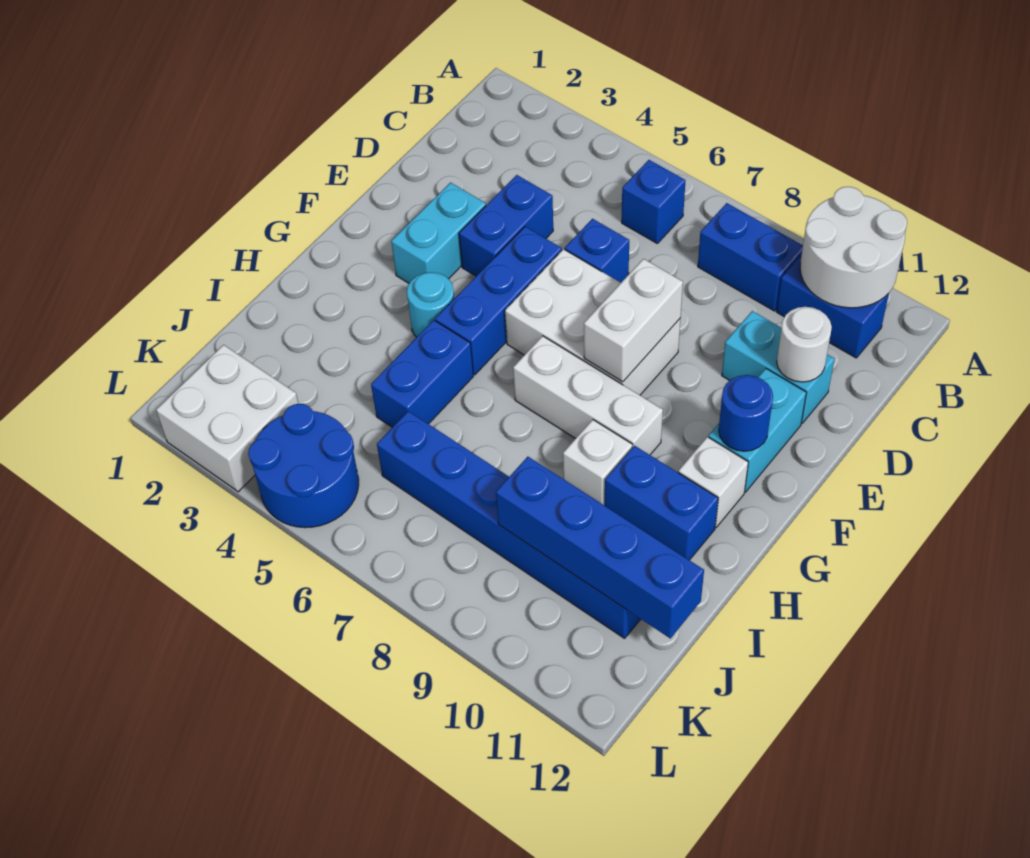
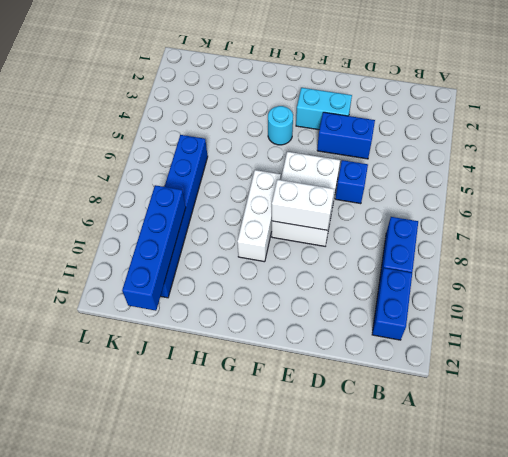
none -> blue 1x1 brick [622,160,686,243]
none -> cyan 1x2 brick [722,311,834,423]
none -> blue 1x3 brick [435,227,562,375]

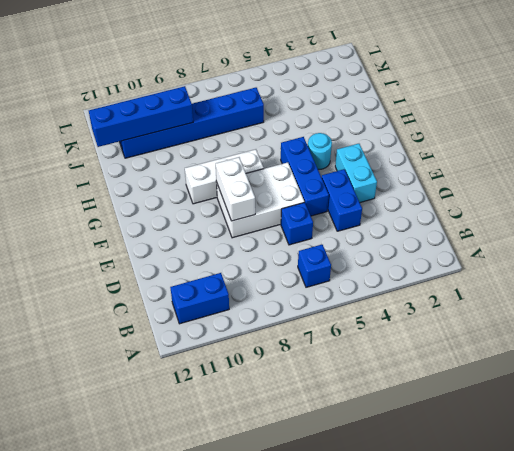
none -> blue 1x2 brick [698,203,803,311]
none -> cyan 1x2 brick [722,311,834,423]
none -> cyan 1x2 brick [709,369,806,492]

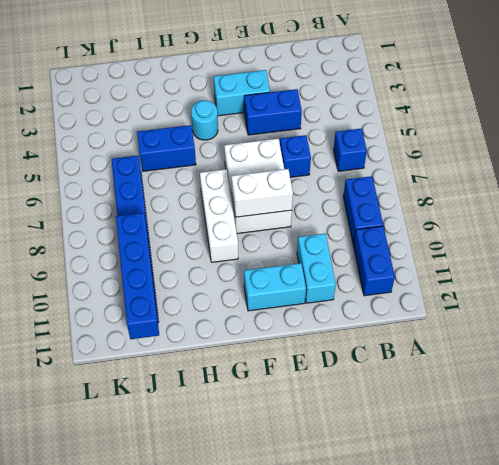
none -> blue 1x3 brick [435,227,562,375]
none -> white 1x1 brick [678,437,748,527]
none -> white 1x1 brick [563,420,632,506]

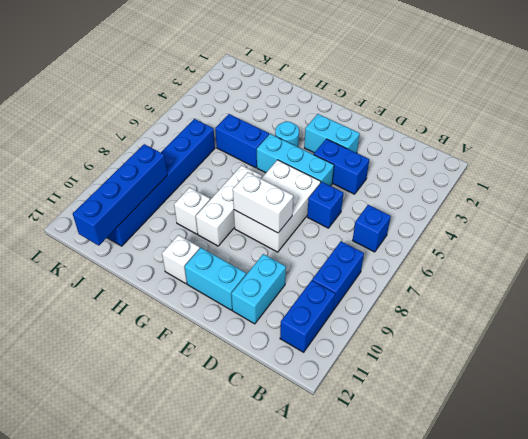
cyan 1x3 brick [257,134,334,186] -> blue 1x3 brick [435,227,562,375]
none -> blue 1x2 brick [605,446,718,560]
none -> white 2x2 brick [156,345,298,492]
none -> blue 2x2 round brick [248,403,359,528]

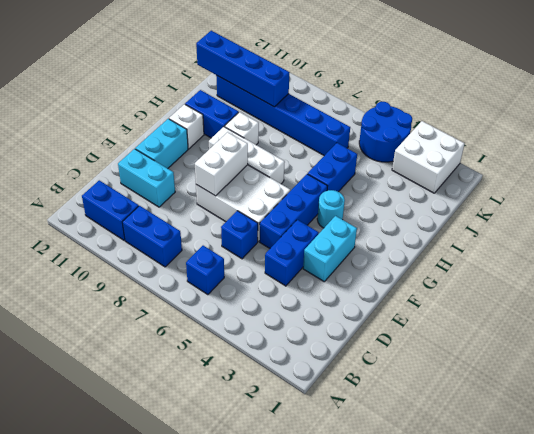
none -> white 2x2 round brick [800,187,907,308]
none -> white 1x1 round brick [777,307,832,382]
none -> blue 1x1 round brick [719,375,773,451]

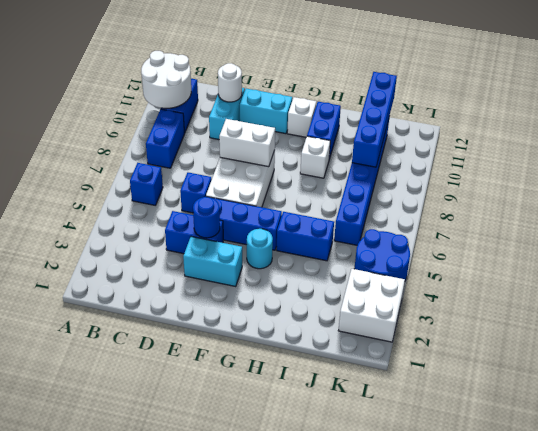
blue 1x1 round brick [193,197,220,238] -> blue 1x1 round brick moved to [719,375,773,451]
none -> white 1x3 brick [513,336,663,455]

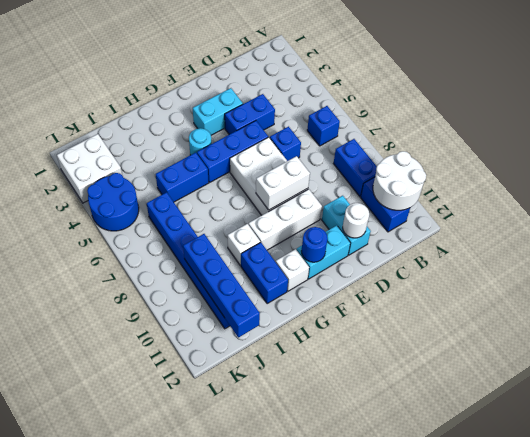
white 1x3 brick [248,189,322,250] -> white 1x3 brick turned to [513,336,663,455]

